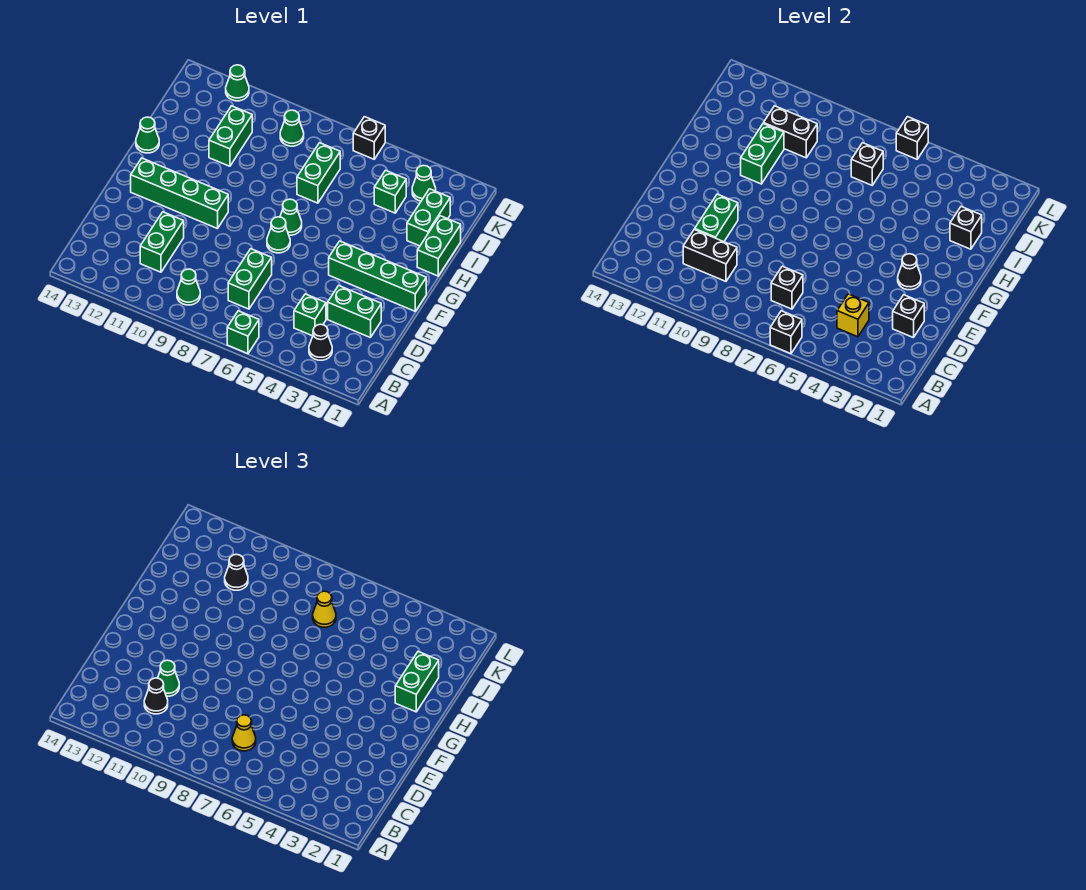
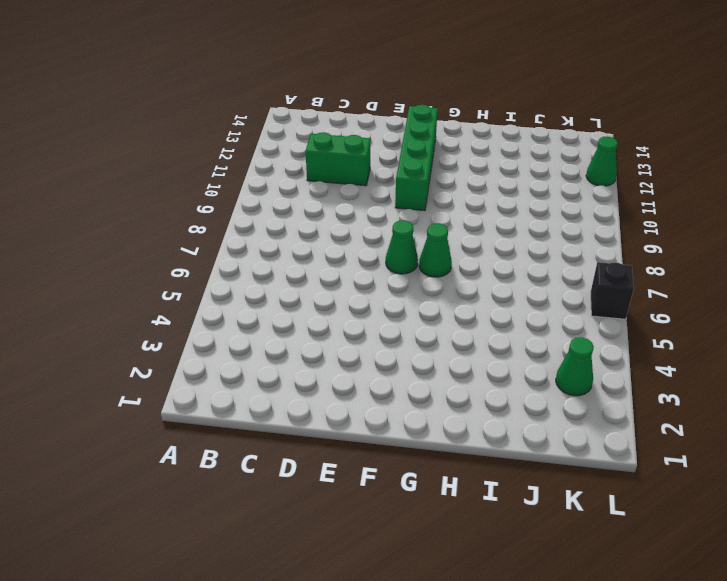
none -> green 1x1 brick [227,311,259,354]
none -> black 1x1 cone [309,324,332,360]
none -> green 1x1 cone [177,269,200,305]
none -> green 1x1 brick [294,294,326,336]

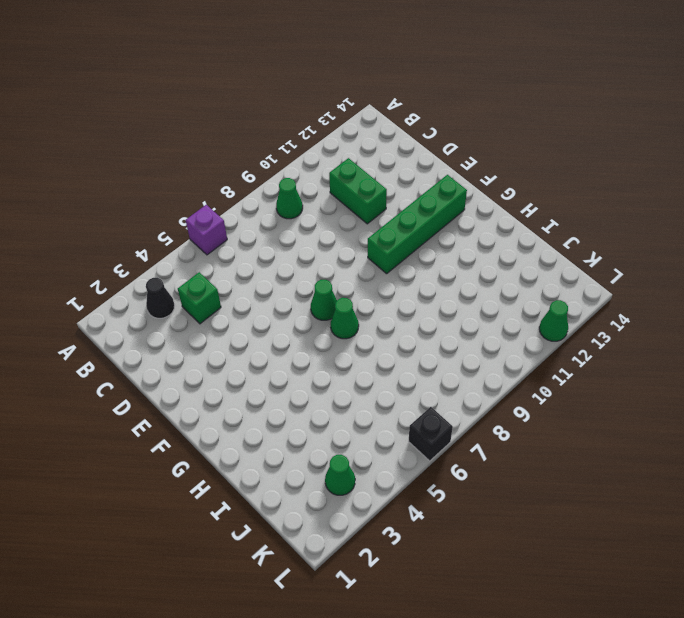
purple 1x1 brick [186,205,227,255] -> green 1x1 brick [227,311,259,354]
none -> green 1x2 brick [228,249,272,309]
none -> green 1x2 brick [328,286,381,338]
none -> green 1x4 brick [329,241,426,311]
none -> green 1x2 brick [417,216,461,276]

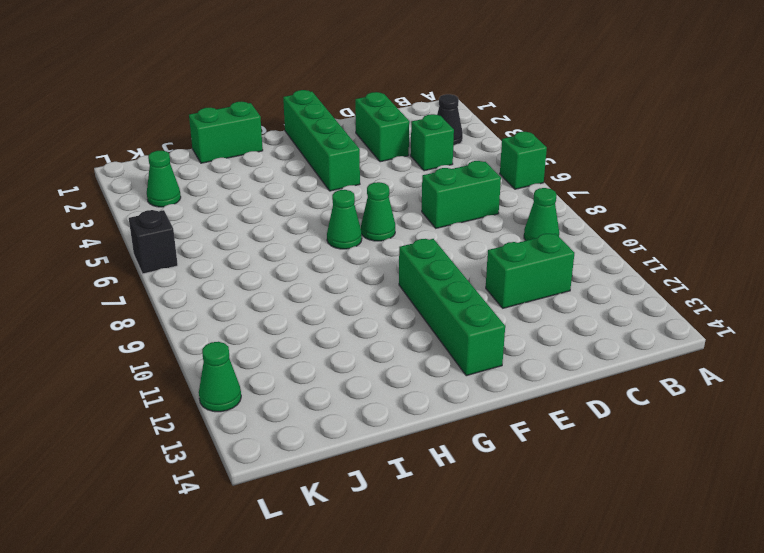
none -> green 1x1 cone [136,117,159,153]
none -> green 1x2 brick [407,189,450,246]
none -> green 1x2 brick [297,143,340,203]
none -> green 1x2 brick [209,106,252,166]

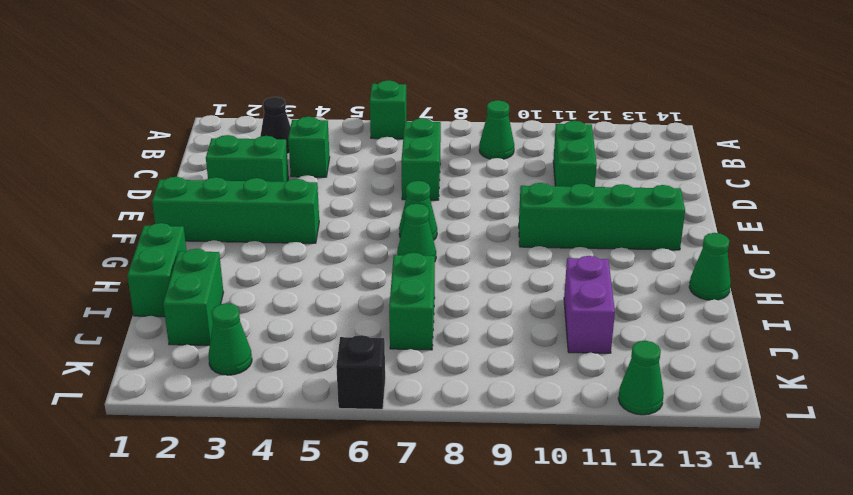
purple 1x2 brick [564,256,615,353] -> green 1x2 brick [209,106,252,166]
none -> green 1x1 brick [374,170,406,213]
none -> green 1x1 cone [280,110,304,146]
none -> black 1x1 brick [770,311,802,354]
none -> yellow 1x1 brick [837,294,869,337]

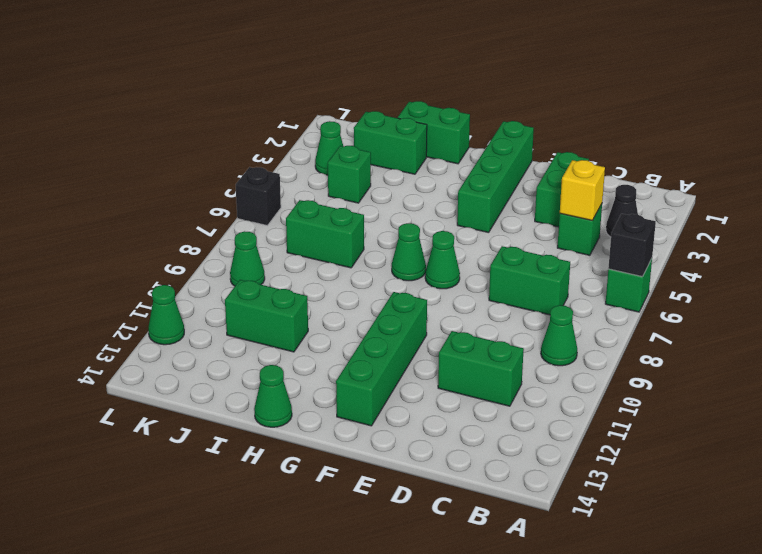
none -> black 1x1 brick [771,266,803,309]
none -> black 1x2 brick [683,229,737,281]
none -> black 1x1 brick [893,295,924,338]
none -> green 1x2 brick [695,194,738,242]

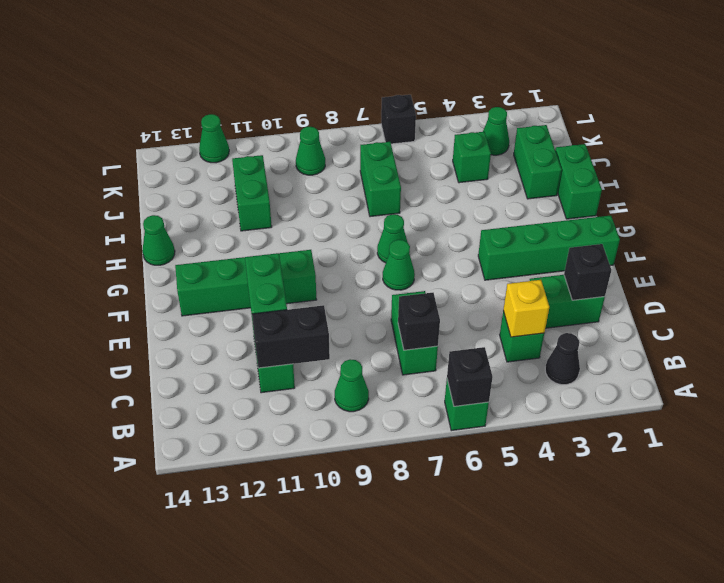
none -> black 1x1 cone [898,254,921,290]
none -> green 1x2 brick [741,123,784,184]
none -> black 1x1 brick [950,207,982,249]
none -> black 1x1 brick [851,143,883,185]

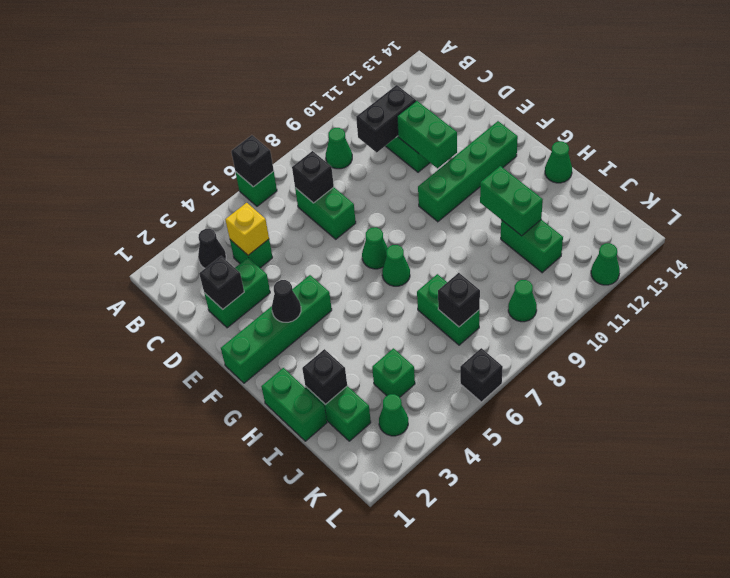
none -> black 1x2 brick [764,106,817,158]
none -> black 1x1 brick [896,117,928,159]
none -> yellow 1x1 cone [232,715,256,751]
none -> black 1x1 cone [144,678,168,714]

